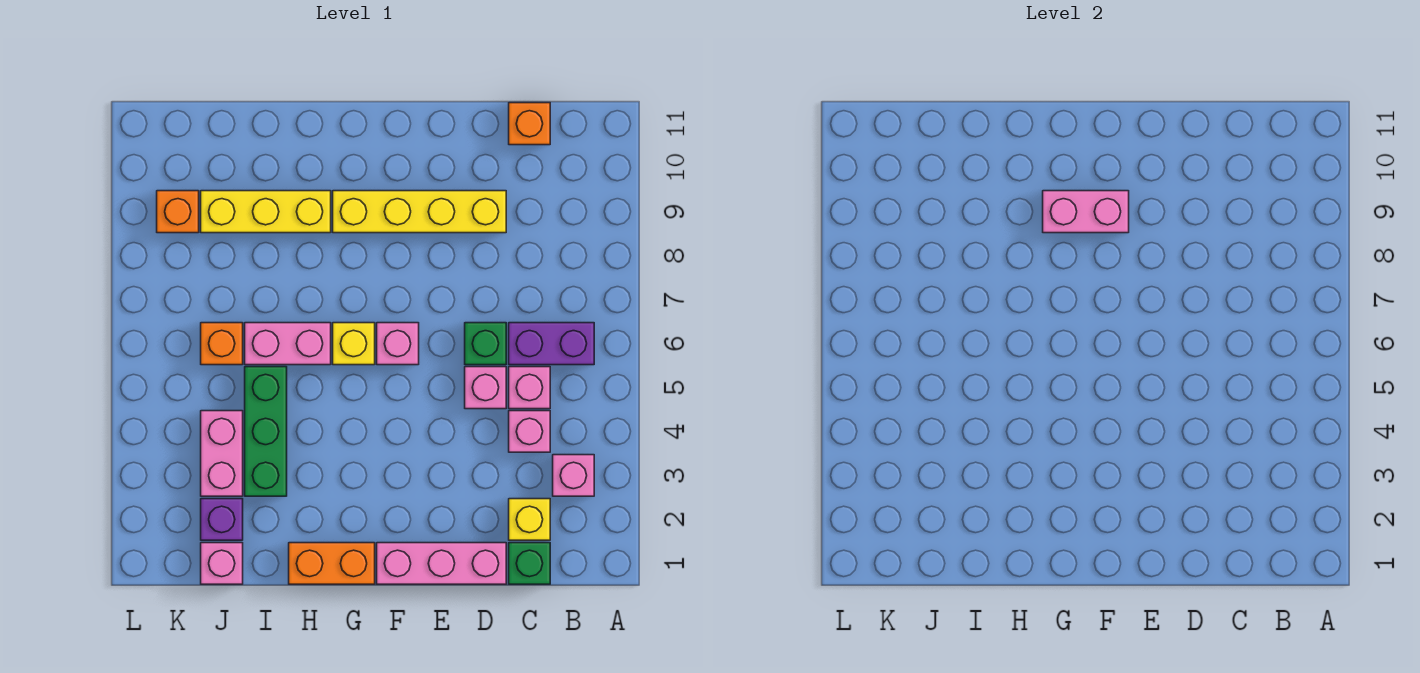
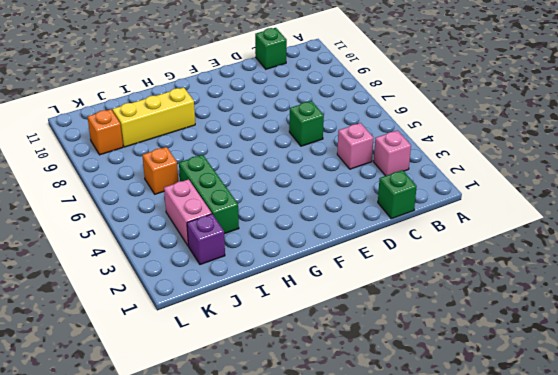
green 1x1 brick [255,28,287,69] -> orange 1x1 brick [509,103,550,145]
none -> purple 1x2 brick [509,323,594,365]
none -> yellow 1x1 brick [509,499,550,540]
none -> pink 1x1 brick [509,367,550,409]

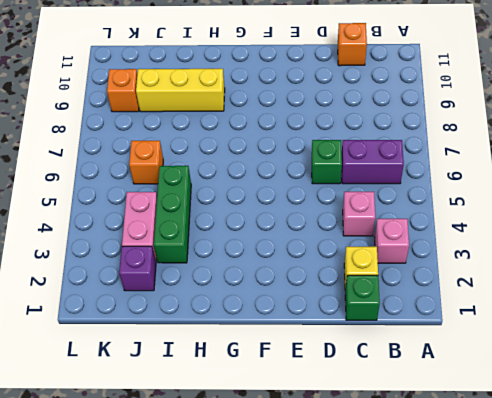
none -> pink 1x1 brick [509,367,550,409]
none -> pink 1x3 brick [377,543,506,584]
none -> pink 1x1 brick [465,367,506,409]

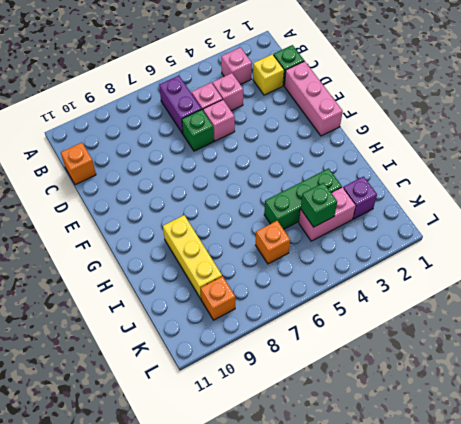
green 1x1 brick [300,183,337,227] -> none
none -> yellow 1x4 brick [333,191,506,233]
none -> pink 1x1 brick [377,323,419,365]
none -> orange 1x2 brick [289,543,375,584]

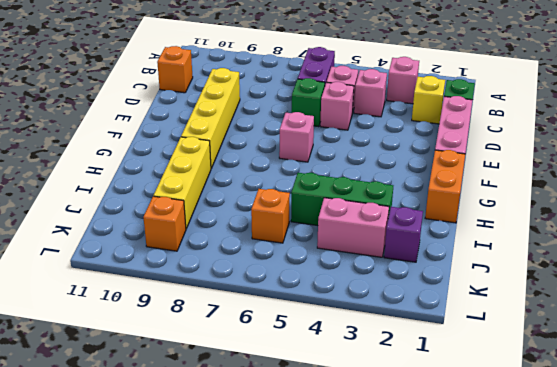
none -> yellow 1x1 brick [333,323,375,365]
none -> pink 1x2 brick [245,323,331,365]
none -> pink 1x1 brick [201,543,243,584]

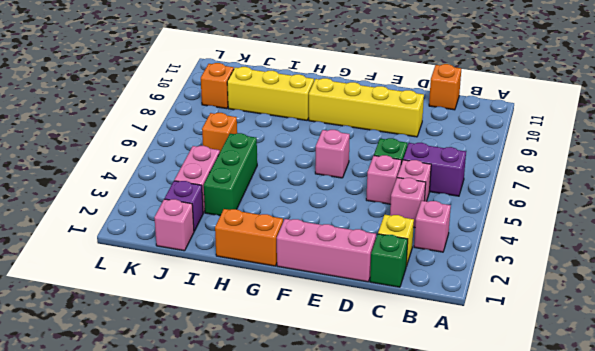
none -> yellow 1x1 brick [333,323,375,365]
none -> pink 1x2 brick [245,323,331,365]
none -> pink 1x2 brick [1043,191,1129,233]

